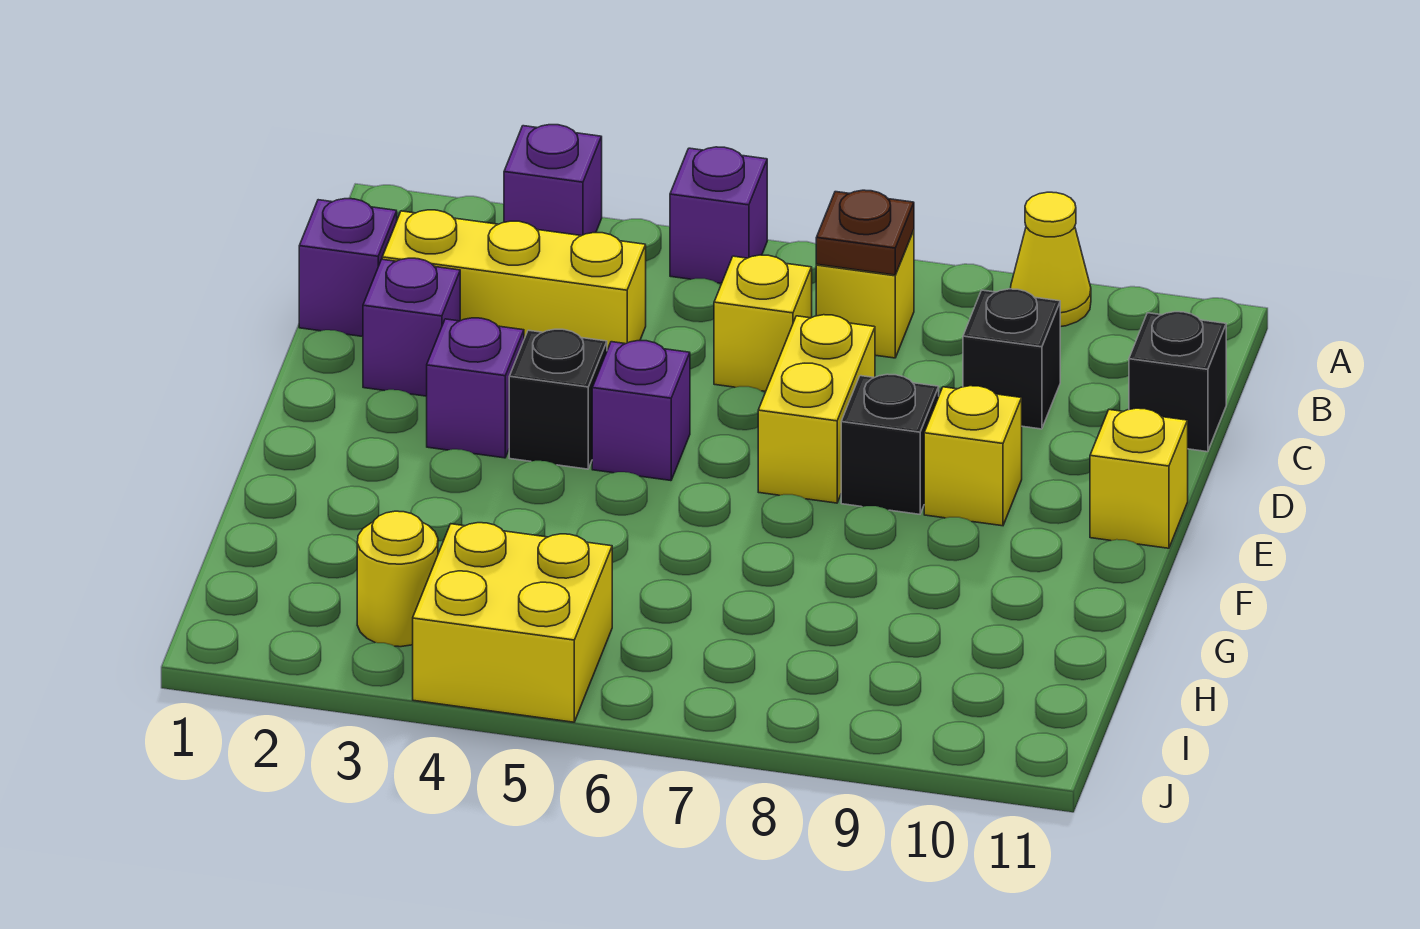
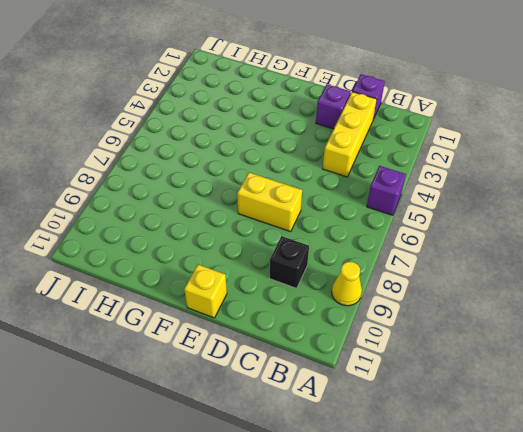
none -> purple 1x1 brick [504,125,602,236]
none -> yellow 1x1 brick [816,230,914,358]
none -> yellow 1x1 brick [714,255,812,391]

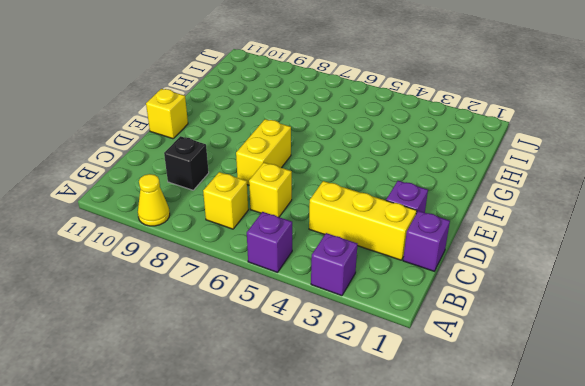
none -> black 1x1 brick [1129,312,1226,452]
none -> purple 1x1 brick [427,318,524,458]
none -> black 1x1 brick [509,329,607,469]

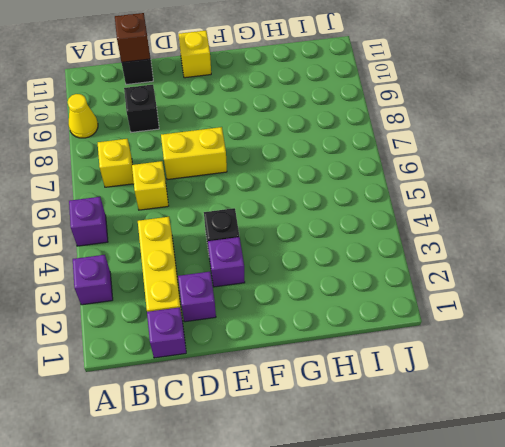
brown 1x1 brick [115,13,150,62] -> none
none -> purple 1x1 brick [592,341,690,481]
none -> black 1x1 brick [841,374,939,514]
none -> yellow 1x1 brick [924,386,1022,526]

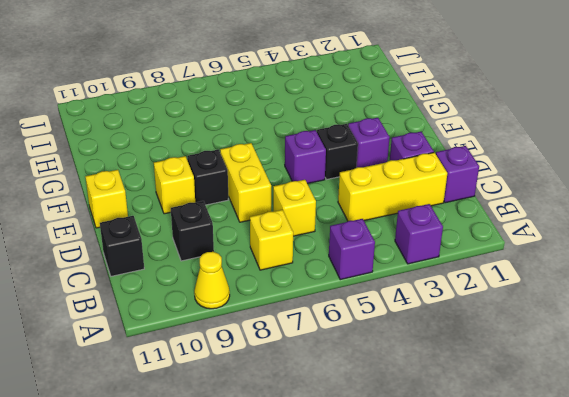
none -> yellow 1x1 round brick [357,511,438,647]
none -> yellow 2x2 brick [413,523,612,722]
none -> brown 1x1 plate [816,190,914,275]

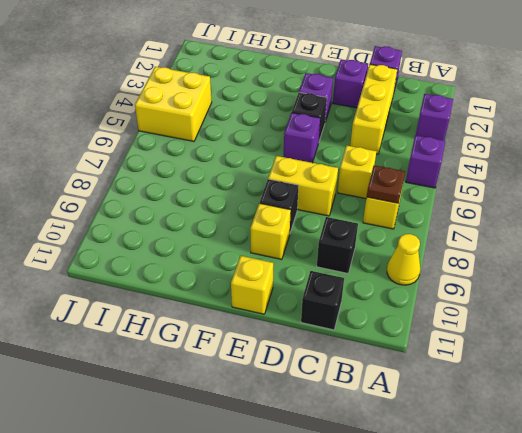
none -> yellow 1x1 round brick [357,511,438,647]

